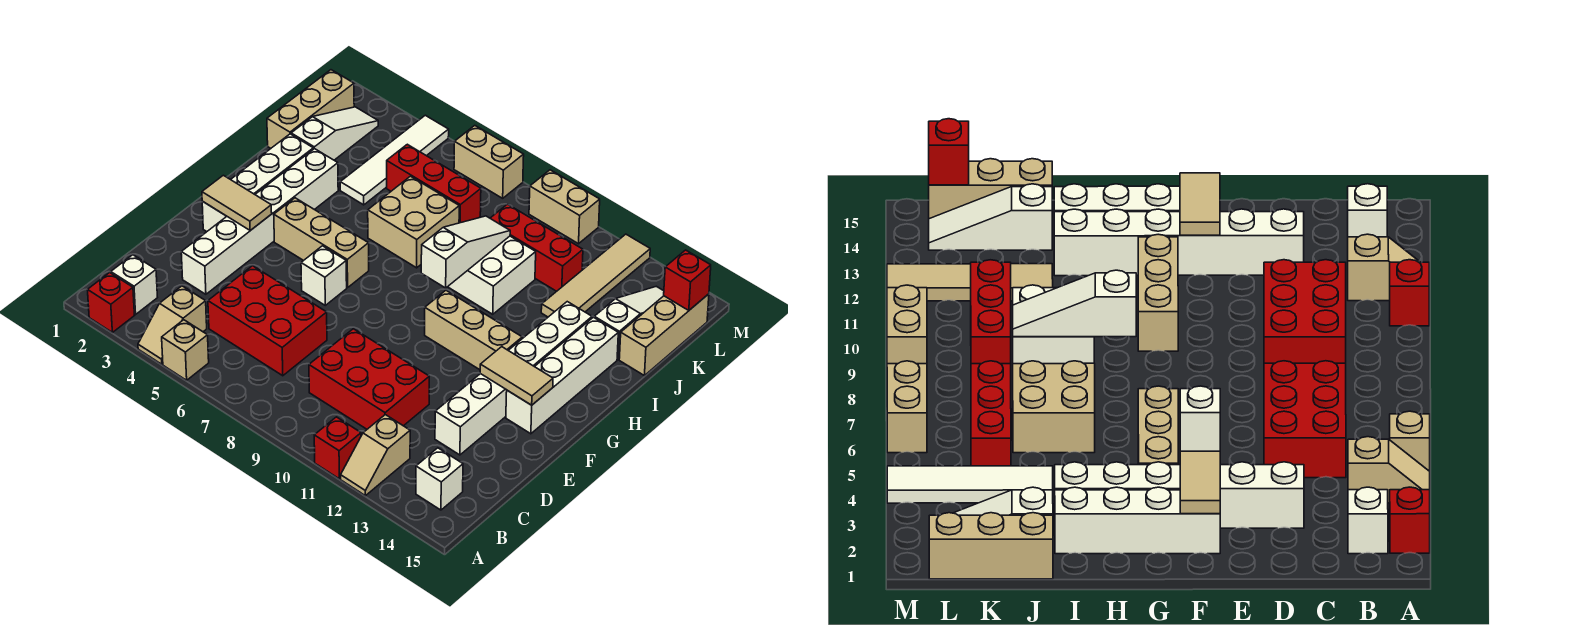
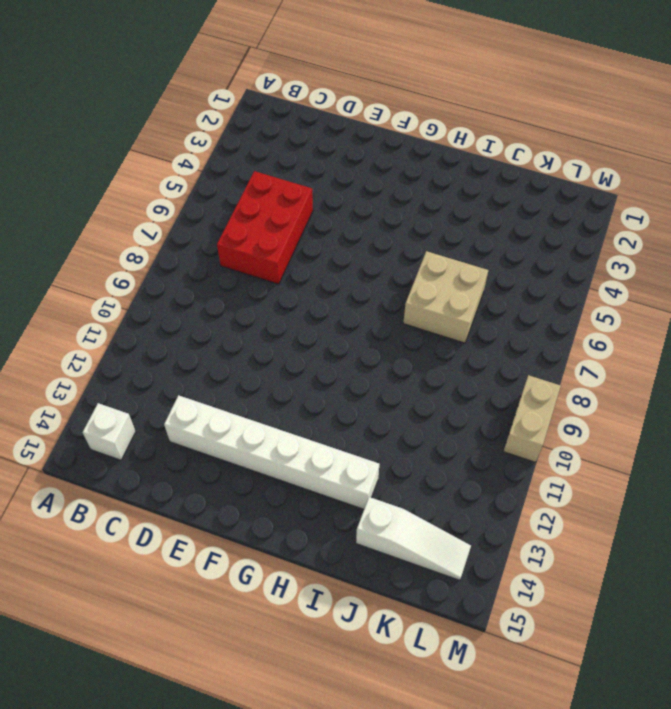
none -> red 1x1 brick [87,272,135,332]
none -> tan 1x2 slope [138,286,207,364]
none -> tan 1x1 brick [162,320,209,380]
none -> red 1x1 brick [314,417,361,479]

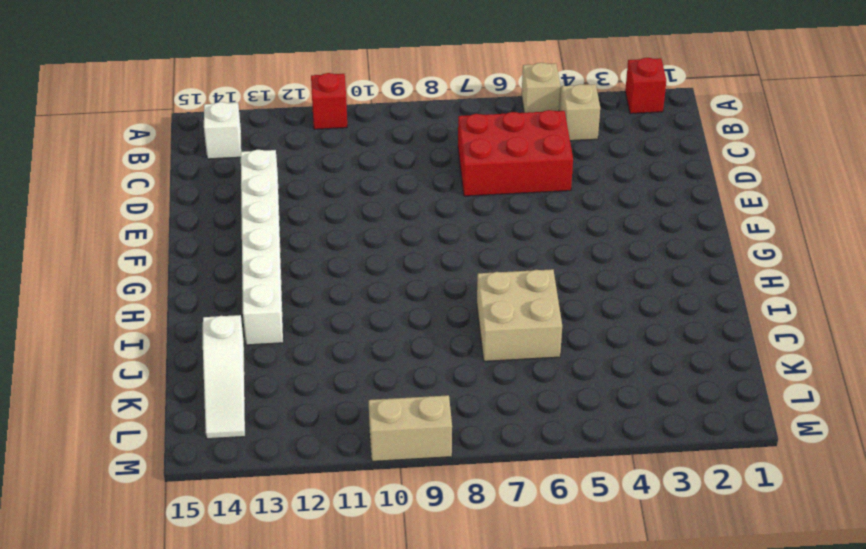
none -> tan 1x2 slope [341,415,410,496]
none -> white 1x1 brick [111,255,157,314]
none -> red 2x3 brick [309,329,429,429]
none -> white 1x6 brick [181,149,338,294]

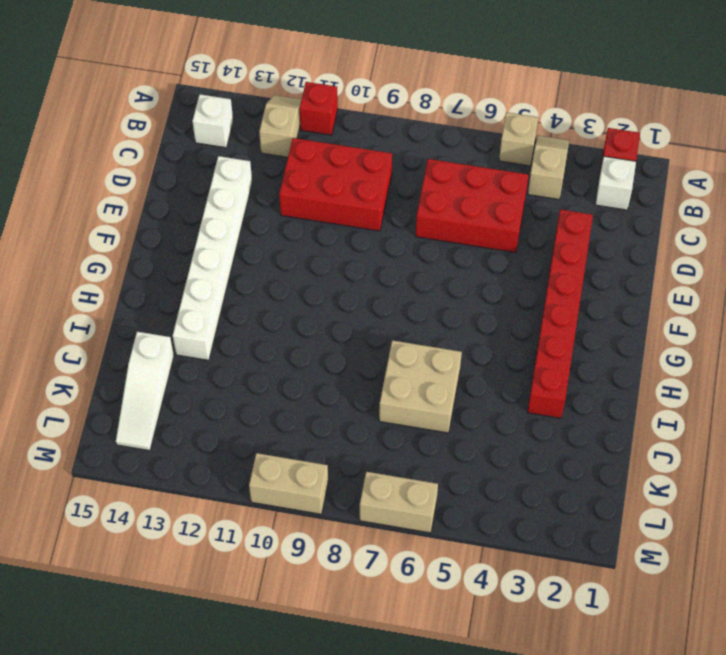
red 1x6 brick [527,209,593,418] -> white 1x6 brick [181,149,338,294]
none -> white 1x4 brick [202,134,313,232]
none -> white 1x1 brick [301,246,347,305]
none -> white 1x4 brick [506,317,618,434]
none -> tan 1x3 brick [274,198,369,288]

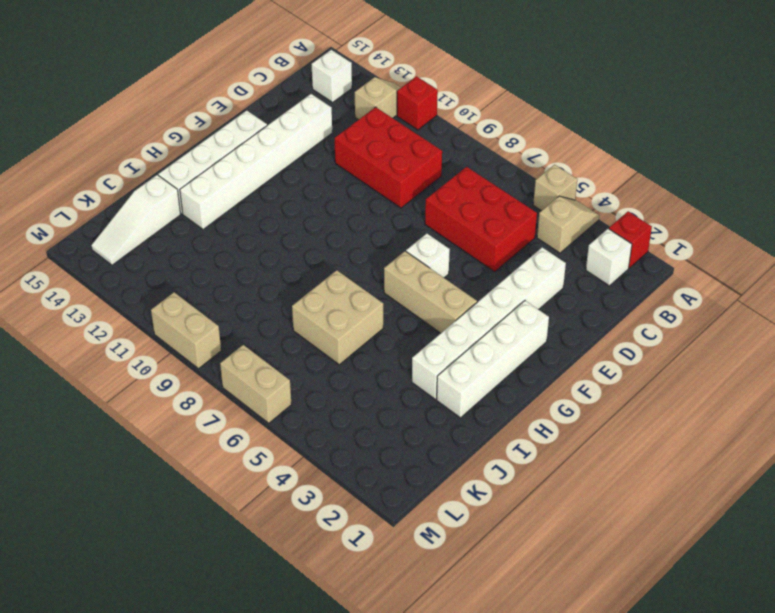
none -> tan 1x3 brick [425,290,522,370]
none -> white 2x2 brick [448,236,536,314]
none -> tan 1x3 brick [267,70,354,148]
none -> white 1x3 slope [291,107,378,160]

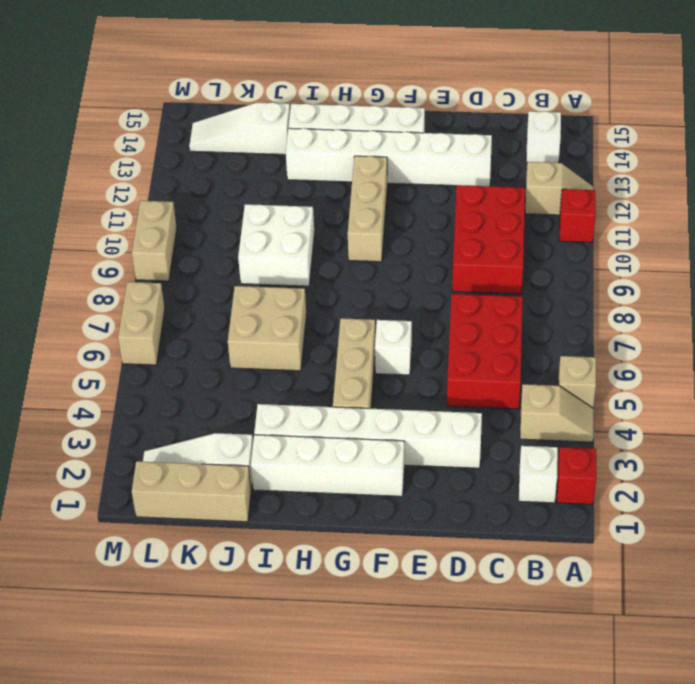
none -> white 1x4 tile [340,115,449,205]
none -> tan 1x4 tile [541,234,650,317]
none -> tan 1x3 brick [619,294,709,375]
none -> red 1x3 brick [387,144,481,223]

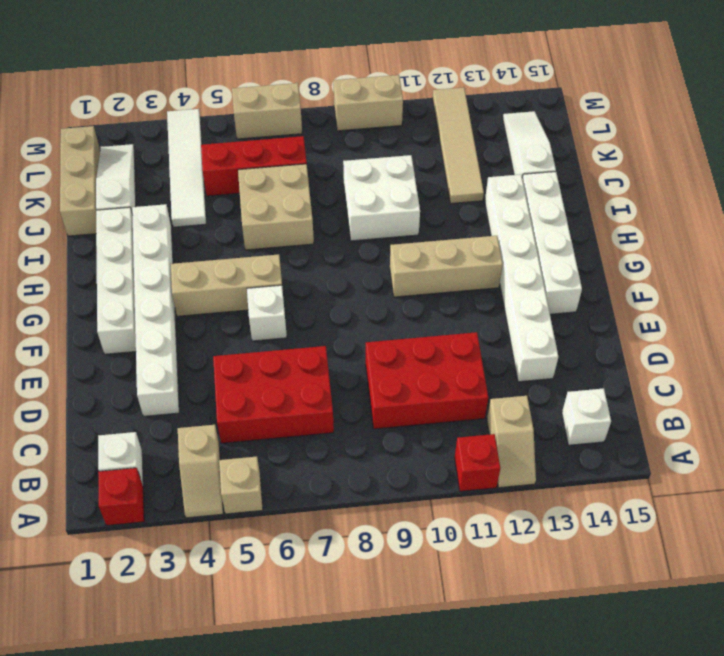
none -> tan 1x3 brick [619,294,709,375]
none -> red 1x3 brick [490,204,583,291]
none -> tan 1x2 tile [202,175,272,230]
none -> tan 1x2 tile [480,347,553,405]

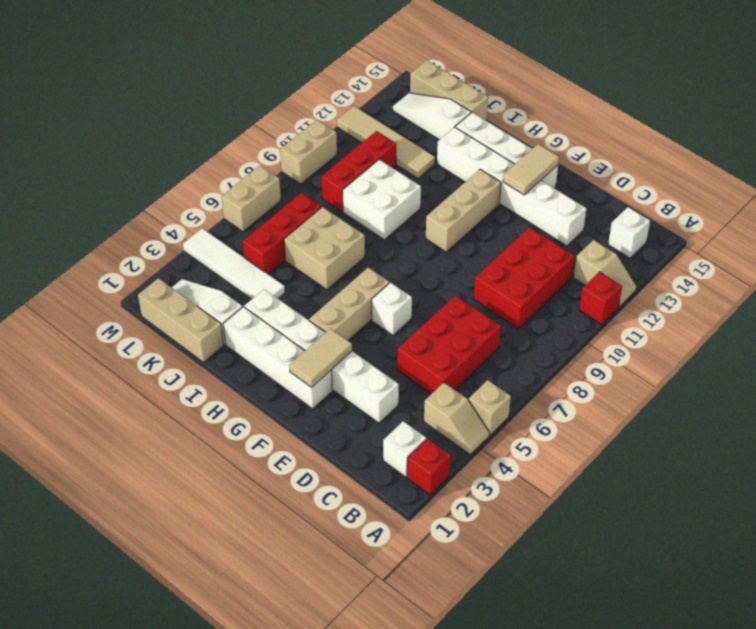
none -> white 1x3 slope [421,216,510,288]
none -> red 1x1 brick [664,250,711,310]

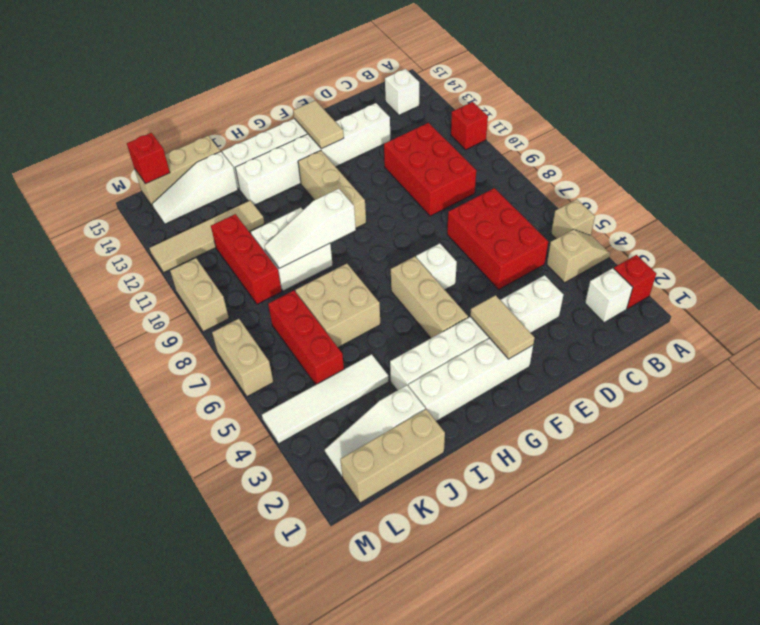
none -> tan 1x2 slope [341,415,410,496]

